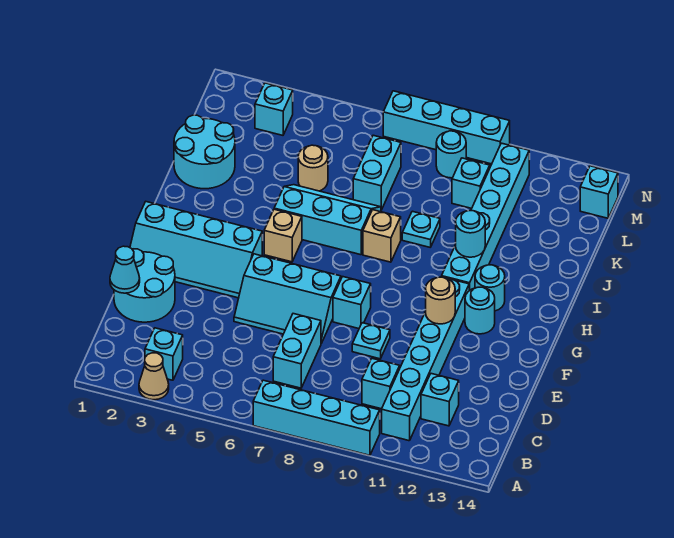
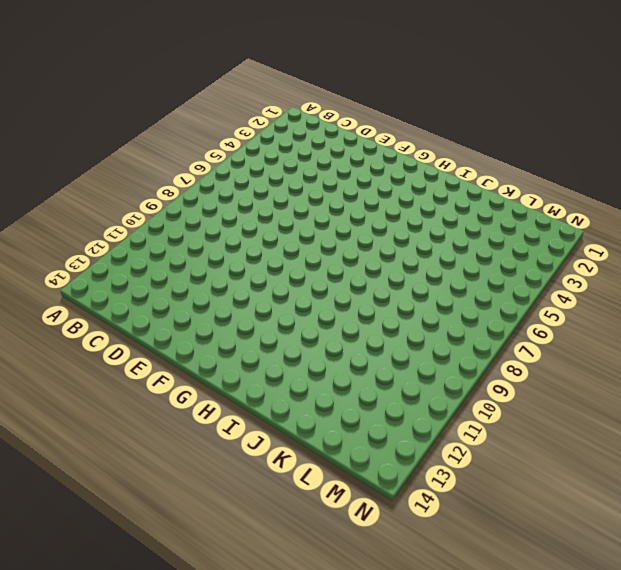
none -> tan 1x1 cone [139,353,169,400]
none -> cyan 1x4 brick [253,380,380,455]
none -> cyan 1x1 brick [145,328,183,380]
none -> cyan 1x6 brick [382,277,469,441]

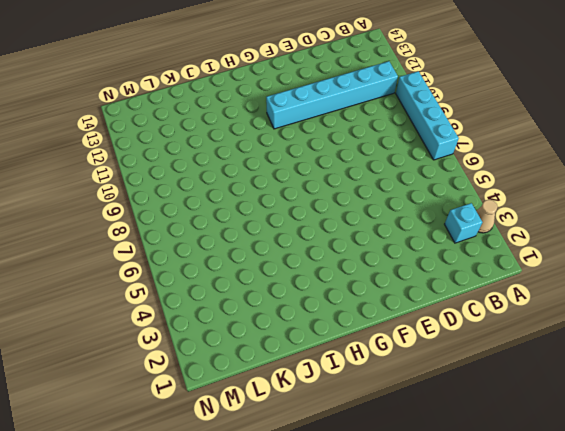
none -> cyan 1x2 brick [273,314,321,388]
none -> cyan 1x1 brick [362,359,400,409]
none -> cyan 1x1 brick [421,374,459,426]
none -> cyan 2x2 round brick [114,249,175,322]

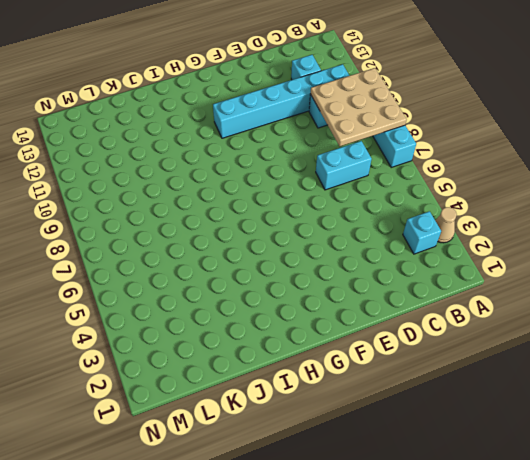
tan 3x3 plate [311,68,407,146] -> none
none -> cyan 2x2 round brick [114,249,175,322]
none -> cyan 2x3 slope [234,254,341,343]
none -> cyan 1x1 plate [352,323,390,359]
none -> cyan 2x4 slope [130,202,262,298]

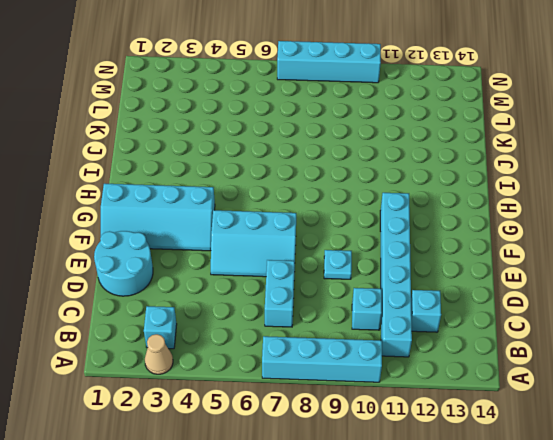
none -> cyan 1x1 brick [333,277,371,329]
none -> cyan 1x1 round brick [465,287,495,334]
none -> tan 1x1 brick [264,209,302,262]
none -> cyan 1x6 brick [442,143,529,290]

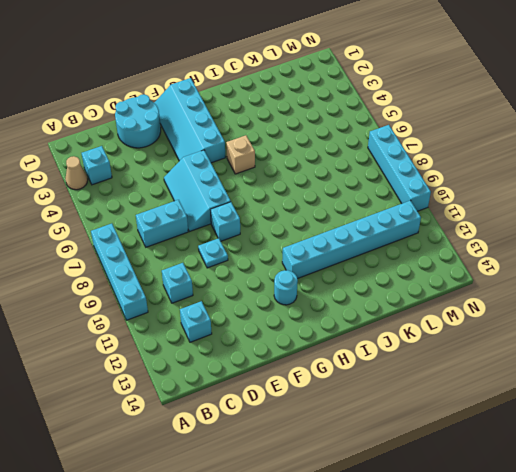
none -> cyan 1x6 brick [382,277,469,441]
none -> cyan 1x1 round brick [475,265,505,311]
none -> cyan 2x3 slope [274,185,381,255]
none -> tan 1x1 brick [363,210,401,262]

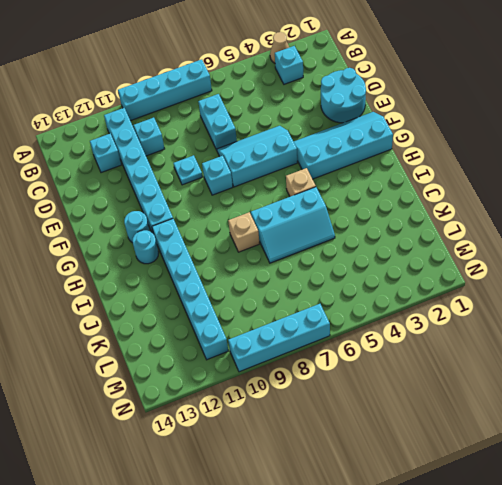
none -> cyan 2x2 round brick [174,115,235,189]
none -> cyan 1x1 plate [402,211,440,247]
none -> tan 1x1 round brick [298,145,328,191]
none -> cyan 1x2 brick [353,135,401,210]

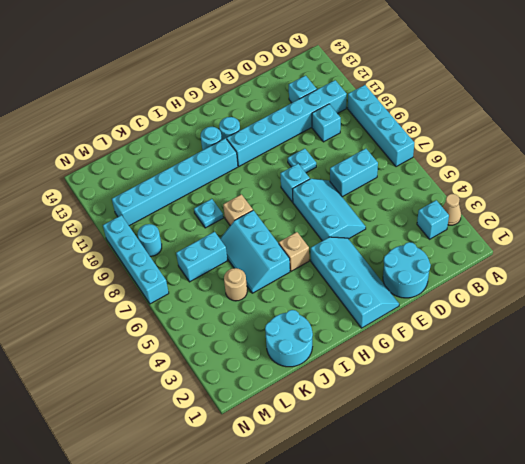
none -> cyan 1x1 brick [452,158,490,208]
none -> cyan 1x1 brick [255,83,293,135]
none -> cyan 1x1 brick [580,166,618,218]
none -> cyan 1x1 cone [110,246,140,293]

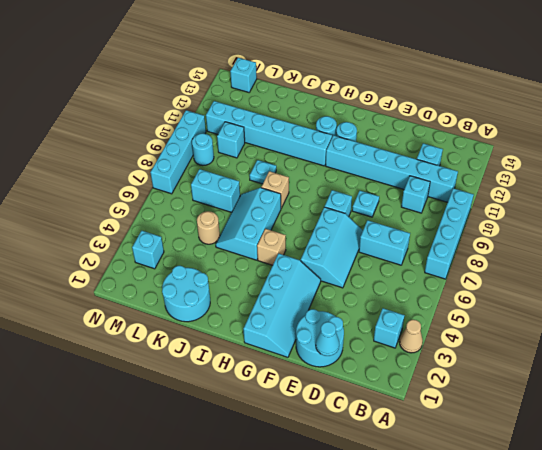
none -> tan 1x1 round brick [426,277,455,324]
none -> cyan 1x1 round brick [456,211,485,257]

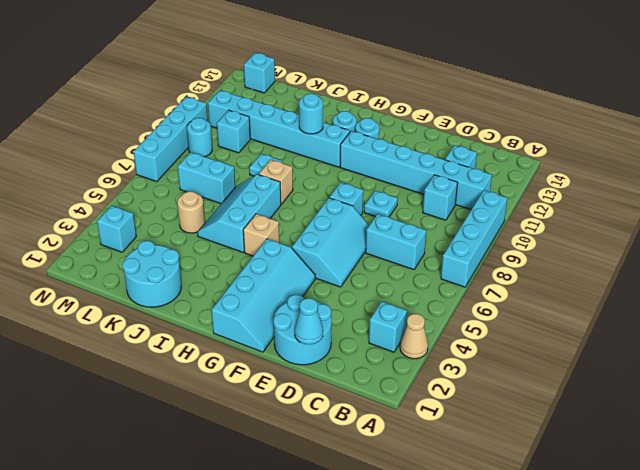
none -> tan 1x1 round brick [426,277,455,324]

